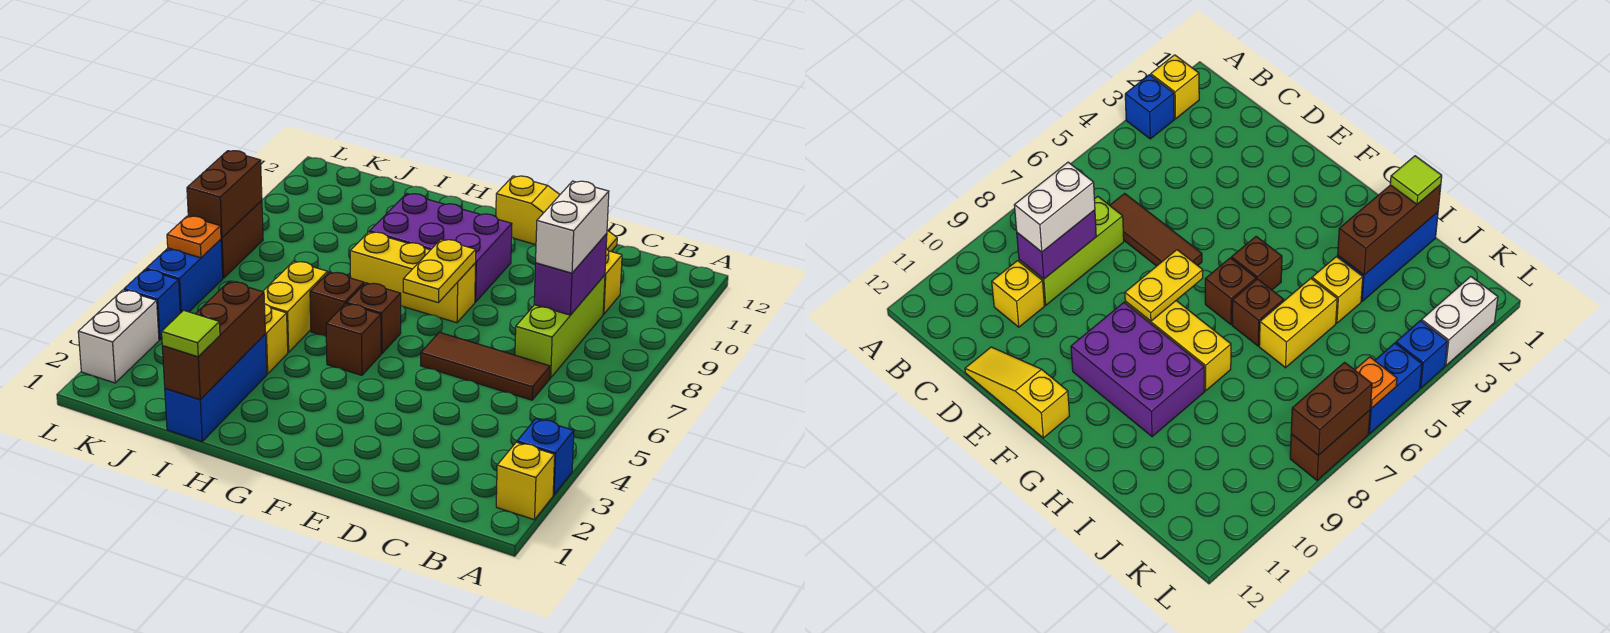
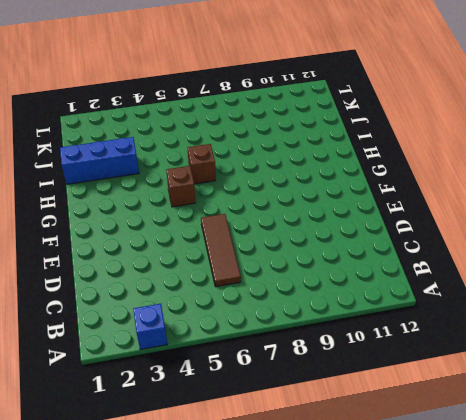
none -> yellow 1x1 brick [496,442,555,520]
none -> lime 1x3 brick [515,275,605,378]
none -> yellow 1x1 brick [603,248,622,314]

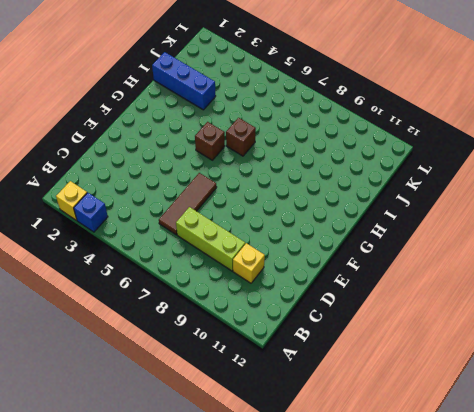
none -> yellow 1x3 slope [496,176,617,251]
none -> yellow 1x3 brick [350,232,475,323]
none -> purple 2x3 brick [370,194,512,302]

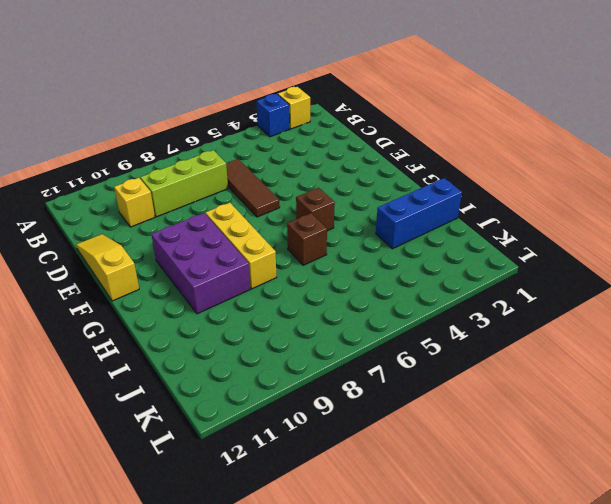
none -> brown 1x1 brick [347,283,401,354]
none -> yellow 1x1 brick [264,304,288,374]
none -> yellow 1x2 brick [263,261,328,352]

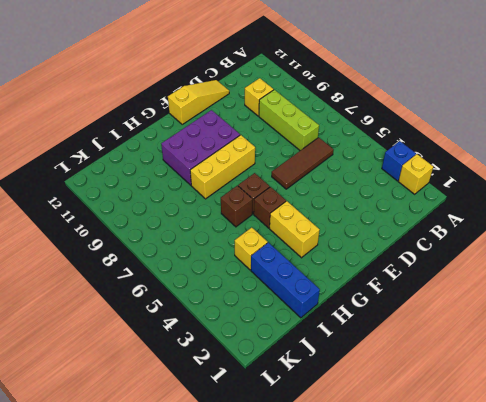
yellow 1x2 brick [270,201,319,258] -> yellow 1x2 brick moved to [263,261,328,352]
none -> white 1x2 brick [78,290,159,383]
none -> blue 1x1 brick [124,269,180,340]
none -> blue 1x2 brick [146,239,223,313]

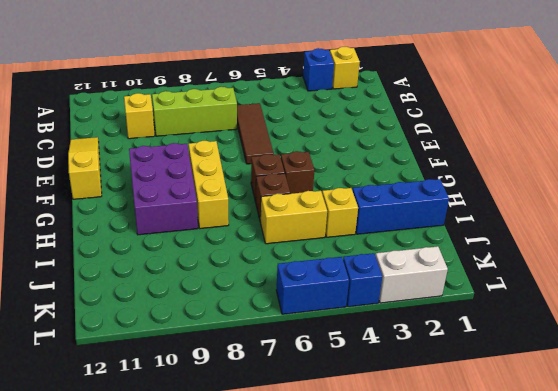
none -> brown 1x2 brick [221,201,263,278]
none -> purple 1x2 brick [534,234,607,315]
none -> yellow 1x2 plate [403,239,476,303]

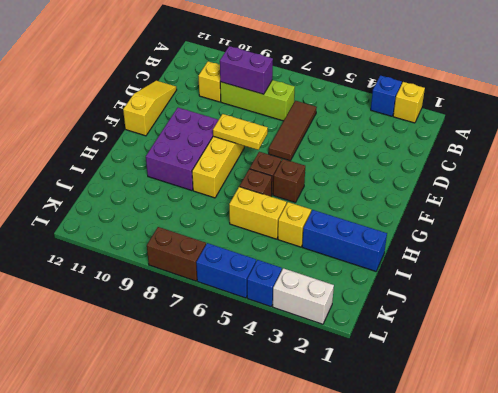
none -> brown 1x3 brick [162,281,265,400]
none -> orange 1x1 plate [167,216,221,258]
none -> brown 1x2 brick [187,151,262,238]

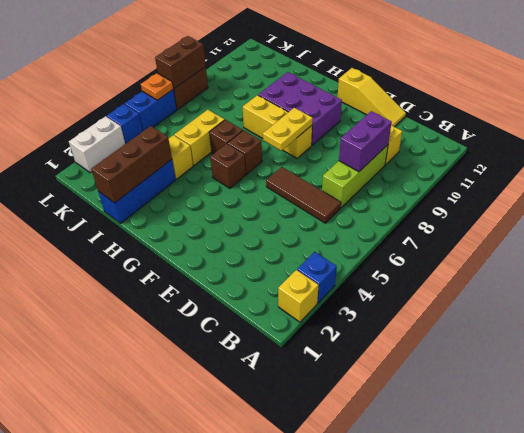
none -> white 1x2 brick [536,181,609,273]
none -> lime 1x1 tile [162,310,220,357]

